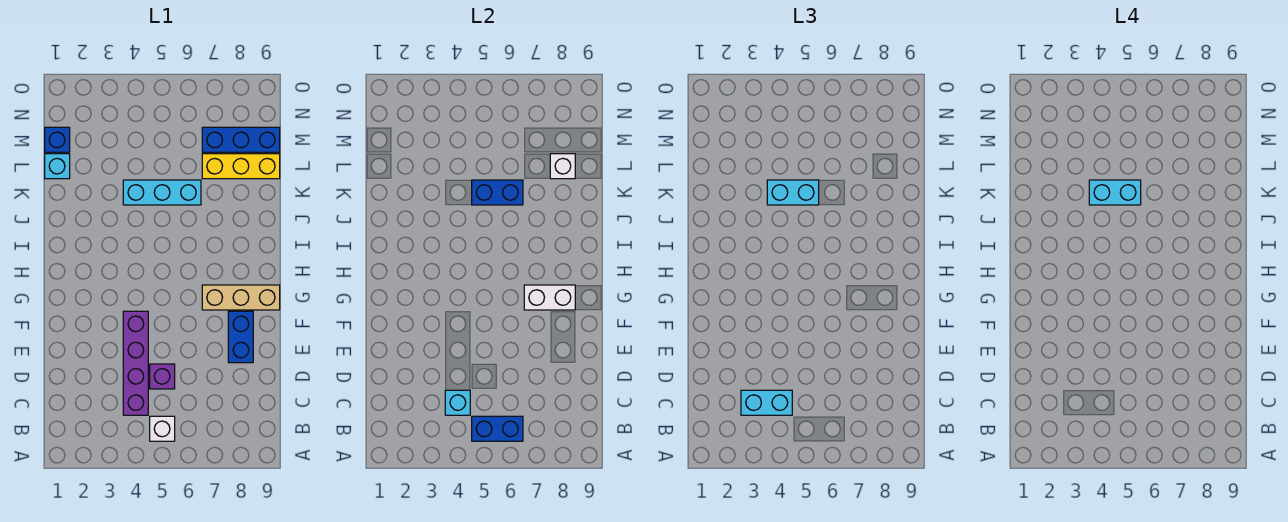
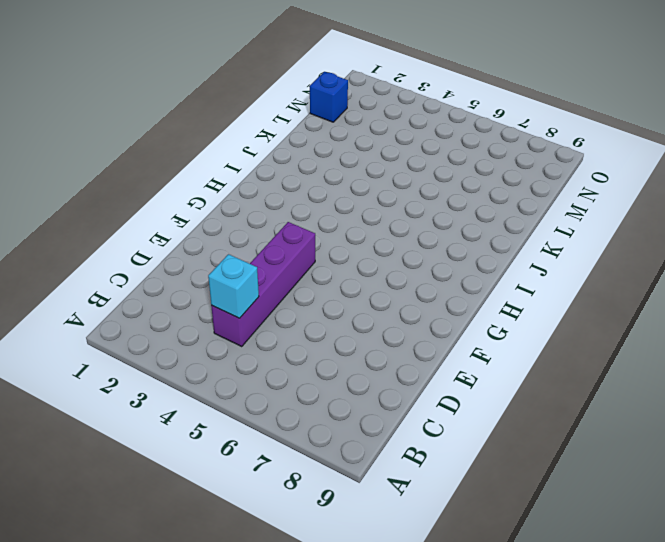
none -> white 1x1 brick [150,416,175,441]
none -> purple 1x1 brick [150,364,175,389]
none -> blue 1x2 brick [228,311,253,363]

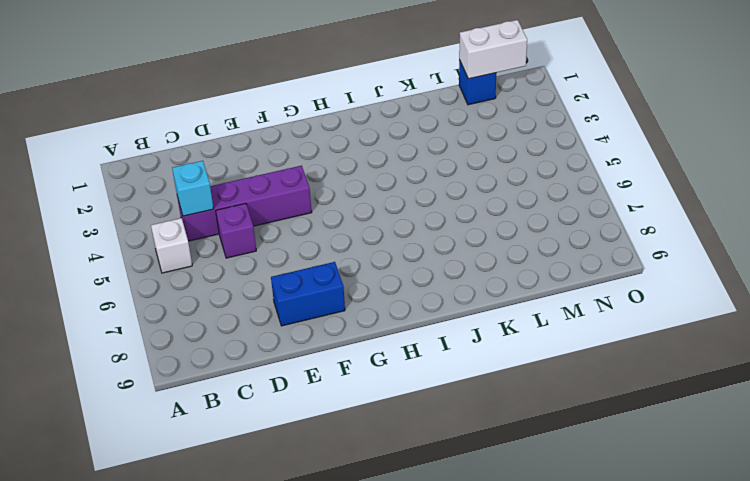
white 1x2 brick [459,20,527,79] -> white 1x2 brick turned to [524,285,575,310]
none -> tan 1x3 brick [202,285,280,310]
none -> cyan 1x3 brick [123,180,201,205]
none -> cyan 1x1 brick [45,154,70,179]

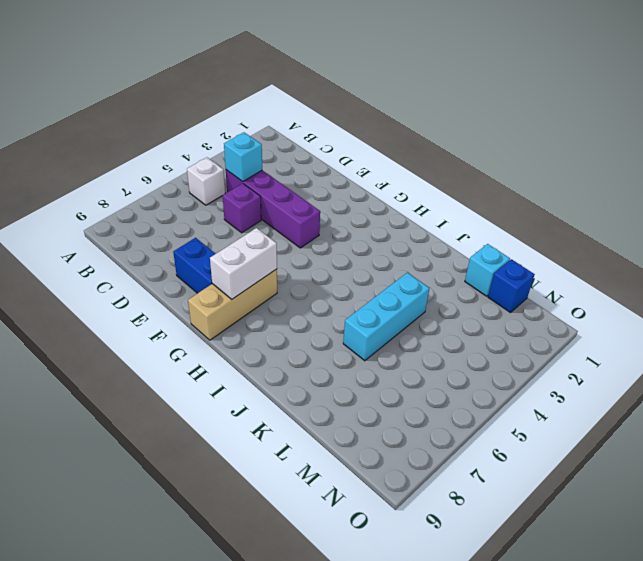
none -> yellow 1x3 brick [202,154,280,179]
none -> blue 1x3 brick [202,127,280,152]
none -> blue 1x2 brick [472,416,523,441]

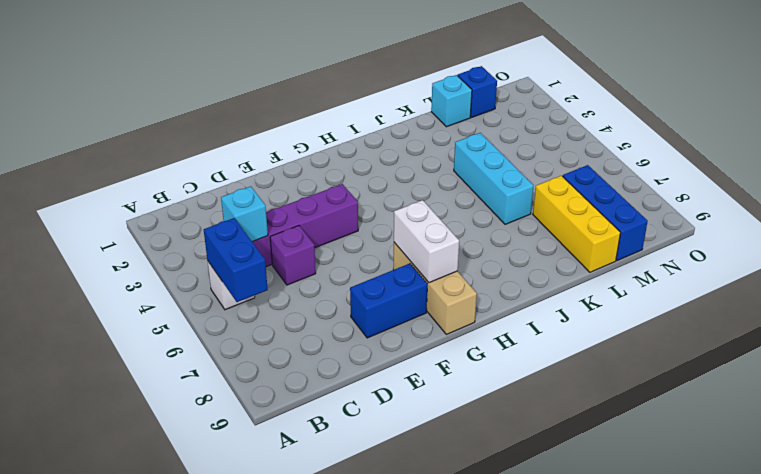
none -> blue 1x2 brick [472,180,523,205]
none -> white 1x1 brick [550,154,575,179]
none -> cyan 1x2 brick [741,390,792,415]

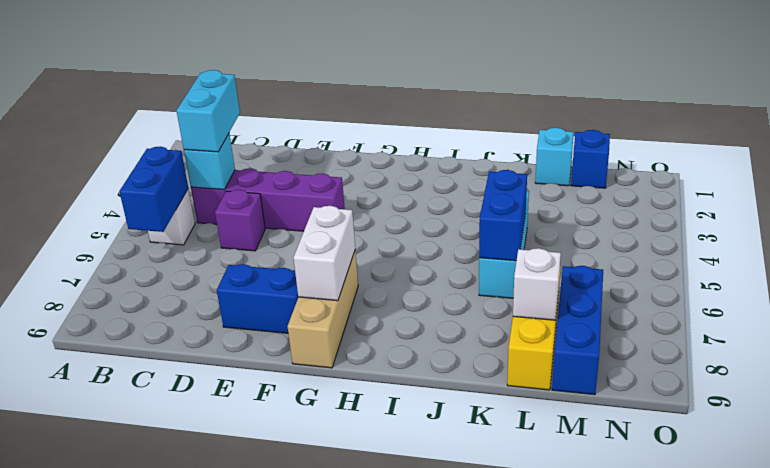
none -> cyan 1x2 brick [767,180,819,205]
none -> cyan 1x2 brick [1089,180,1141,205]

